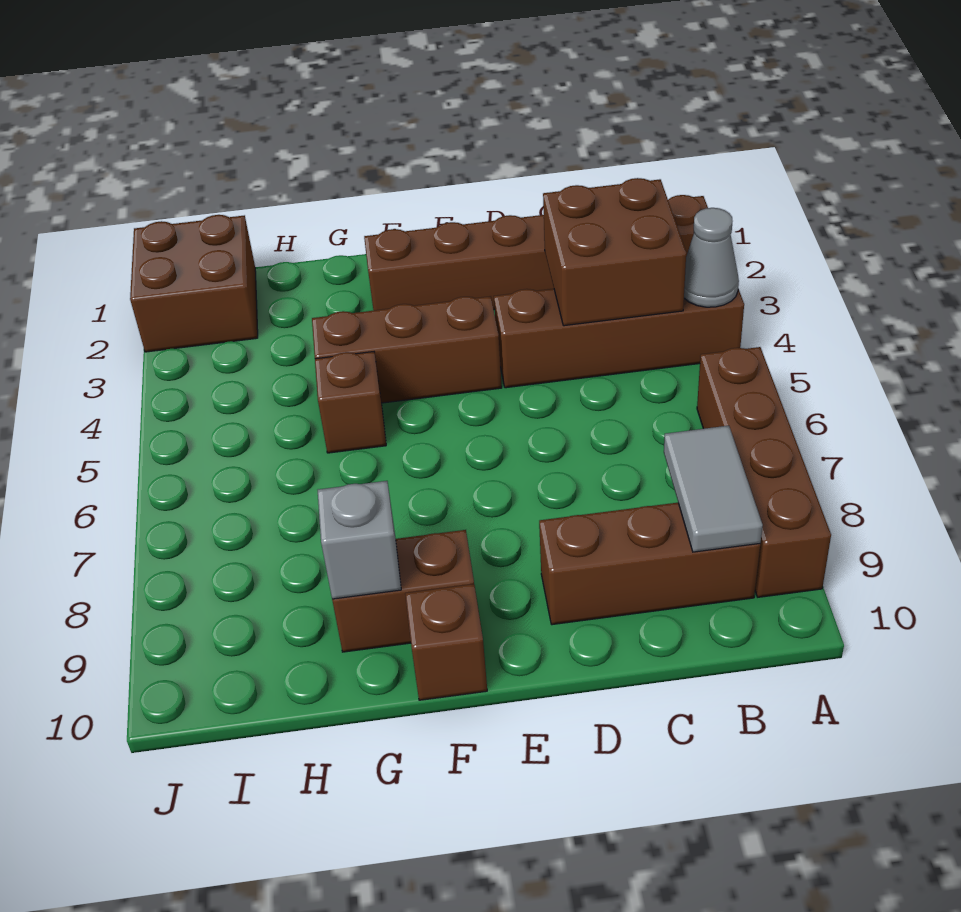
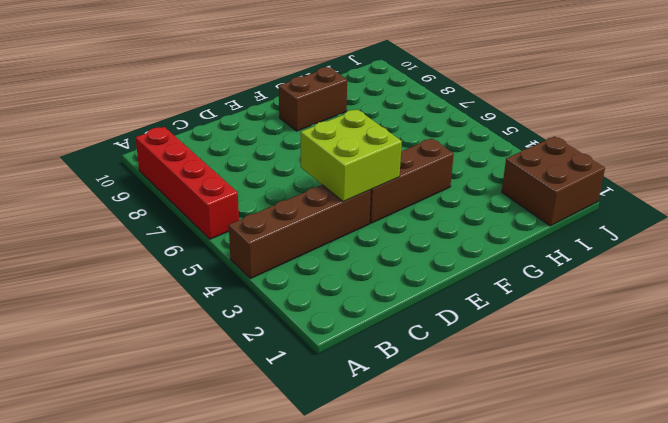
red 1x4 brick [136,127,239,239] -> brown 1x4 brick [697,347,831,597]
lime 2x2 brick [301,109,402,202] -> none
none -> brown 1x6 brick [364,195,708,310]
none -> brown 1x3 brick [539,503,760,625]
none -> brown 1x1 brick [405,584,487,700]

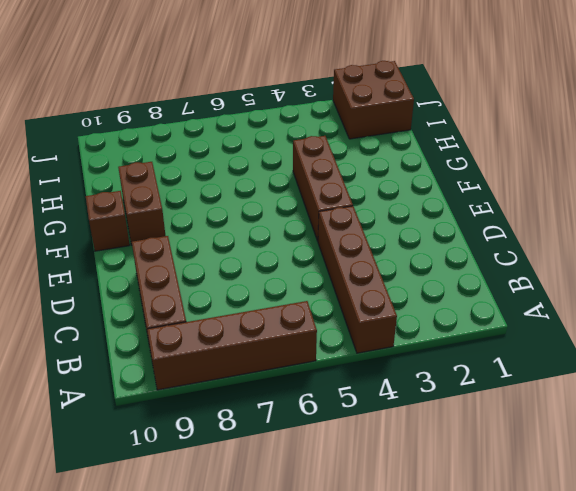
none -> brown 1x6 brick [364,195,708,310]
none -> brown 1x1 brick [315,352,386,453]
none -> grey 1x1 cone [684,208,739,307]

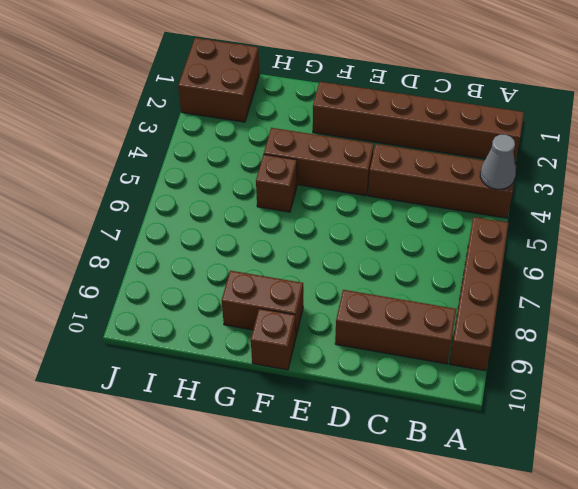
none -> brown 2x2 brick [543,178,686,326]
none -> grey 1x2 tile [664,426,763,552]
none -> grey 1x1 brick [318,481,401,599]

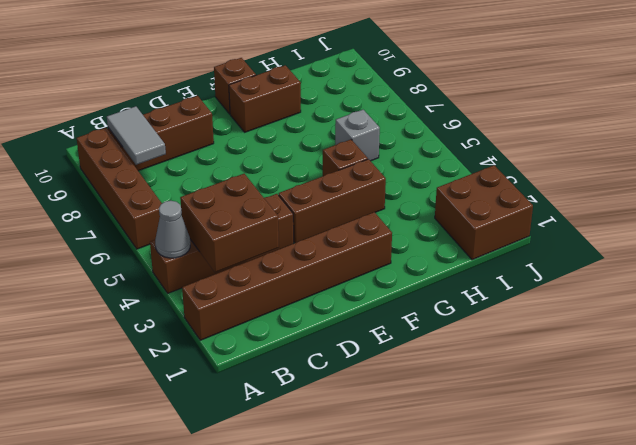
grey 1x1 brick [335,110,380,161] -> grey 1x1 brick moved to [318,481,401,599]

